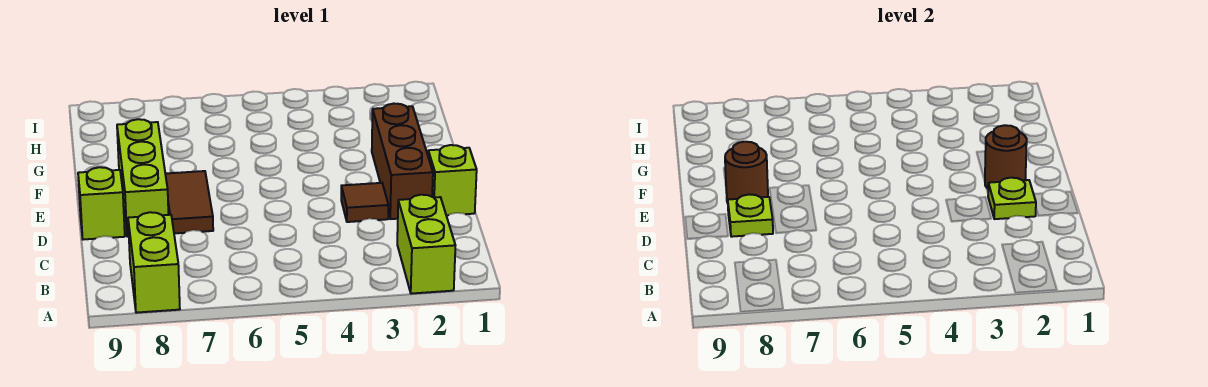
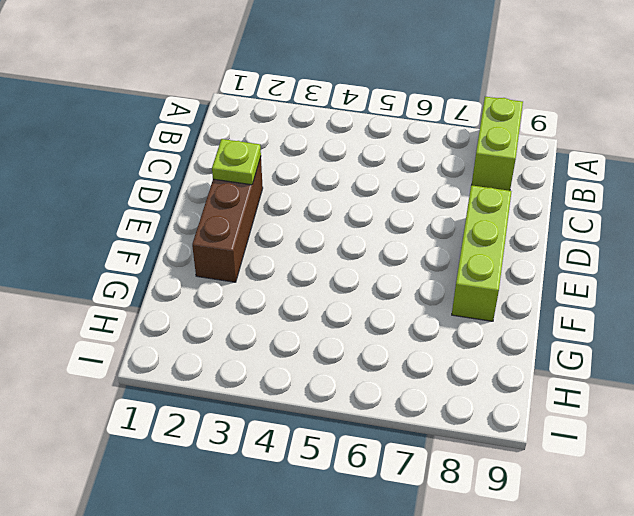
none -> lime 1x2 brick [397,195,455,294]
none -> lime 1x1 brick [428,145,477,215]
none -> brown 1x1 tile [341,183,388,222]

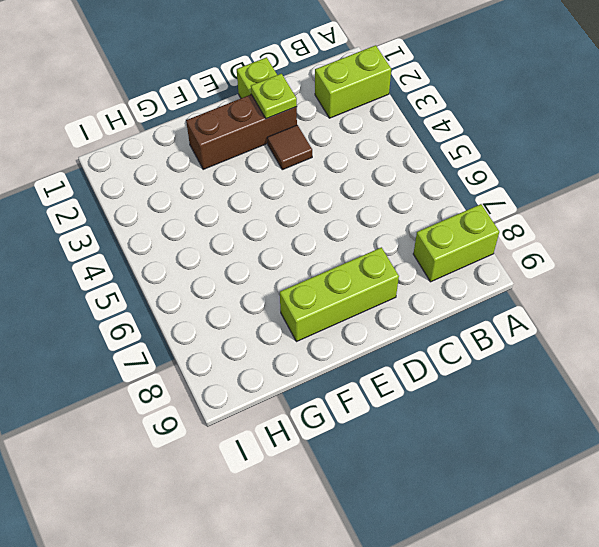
none -> brown 1x2 tile [165,171,213,233]
none -> lime 1x1 brick [78,167,125,240]
none -> lime 1x1 plate [728,195,773,237]

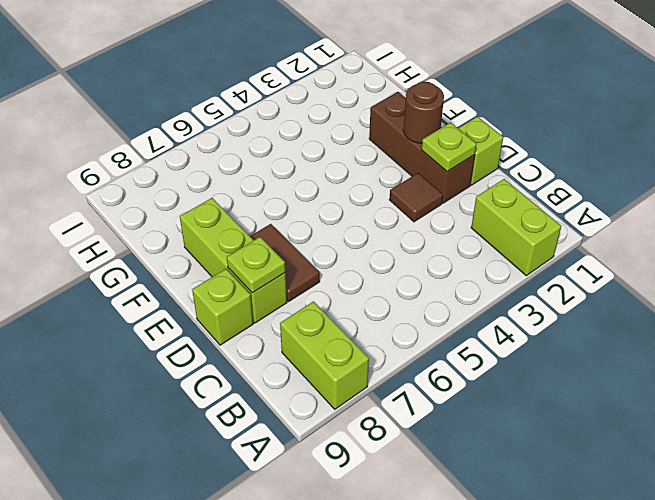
none -> brown 1x1 round brick [725,142,768,203]

